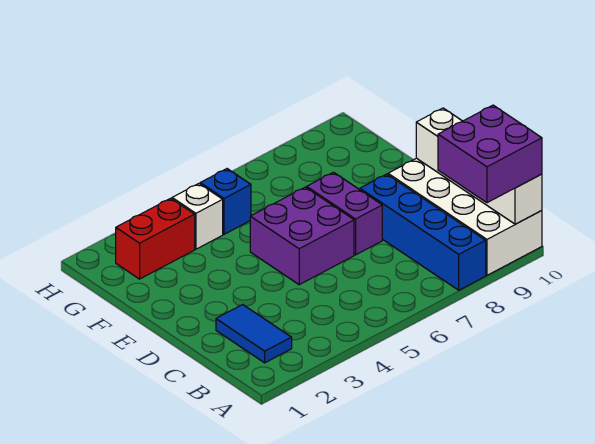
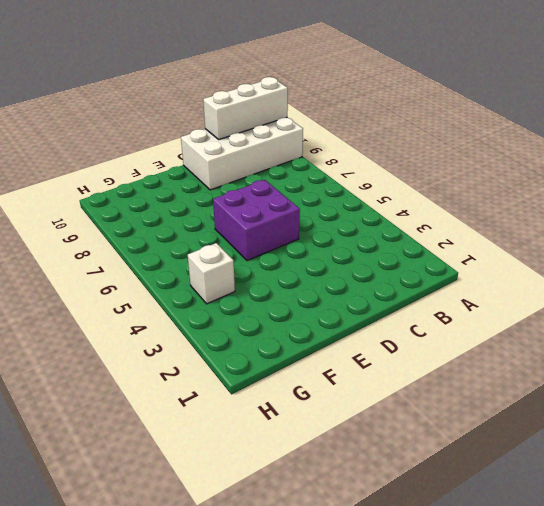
white 1x3 brick [203,77,288,139] -> white 1x4 brick [416,108,542,224]
none -> blue 1x4 brick [360,174,486,290]
none -> blue 1x2 tile [216,305,292,363]

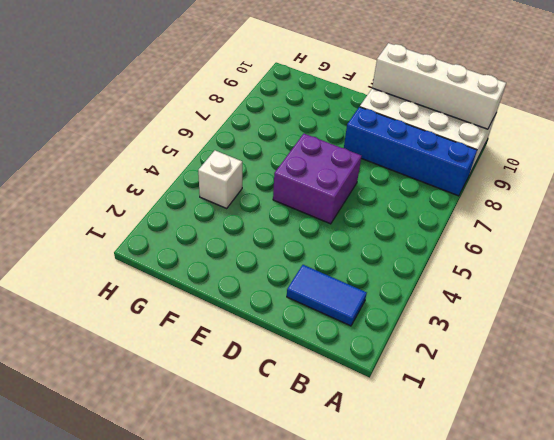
none -> purple 1x2 brick [307,172,382,255]
none -> red 1x2 brick [116,198,195,279]

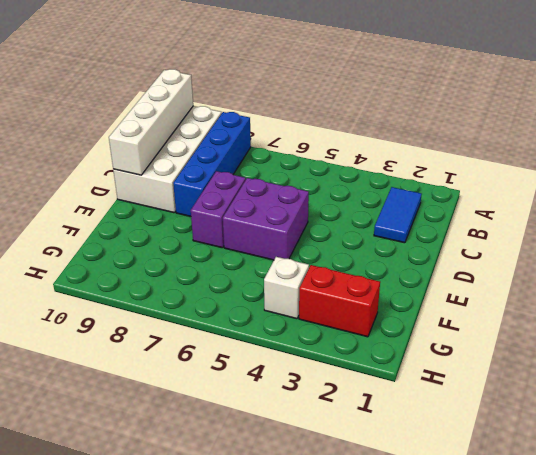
none -> blue 1x1 brick [200,169,251,234]
none -> purple 2x2 brick [438,105,542,203]

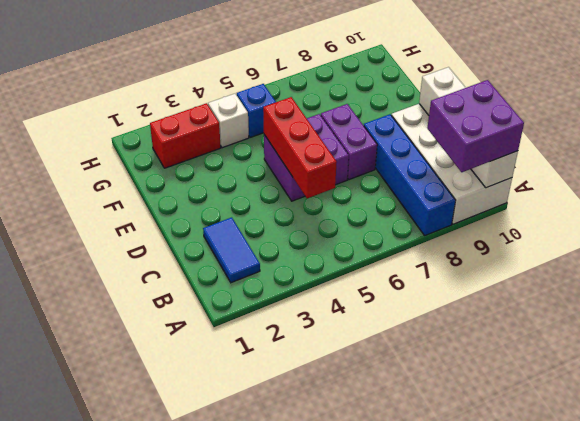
red 1x3 brick [263,97,337,198] -> none

